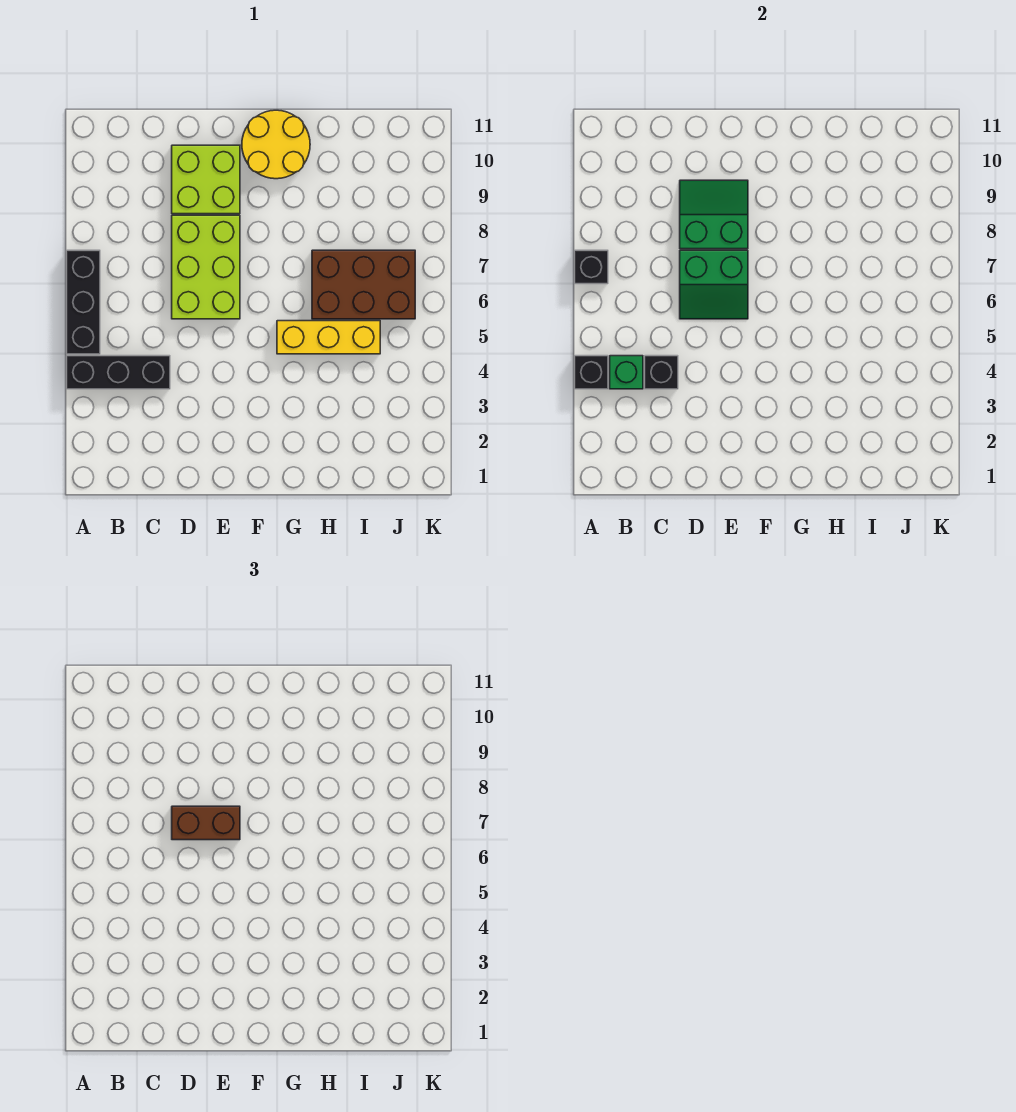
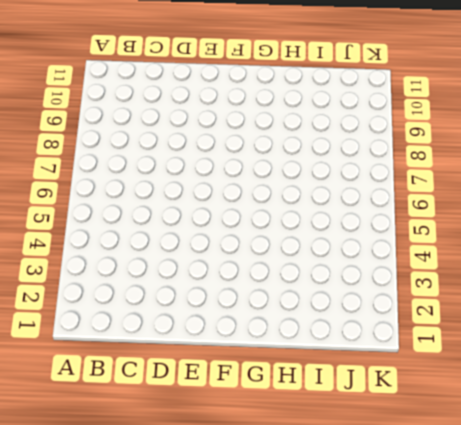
none -> black 1x3 brick [67,356,170,389]
none -> black 1x3 brick [67,250,100,354]
none -> lime 2x3 brick [172,215,240,319]

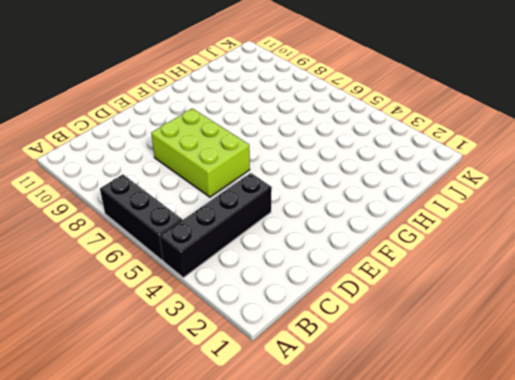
black 1x4 brick [160,173,272,278] -> black 1x3 brick [67,356,170,389]
none -> lime 2x2 brick [172,145,240,214]
none -> yellow 2x2 round brick [242,110,310,179]
none -> yellow 1x3 brick [277,321,380,354]

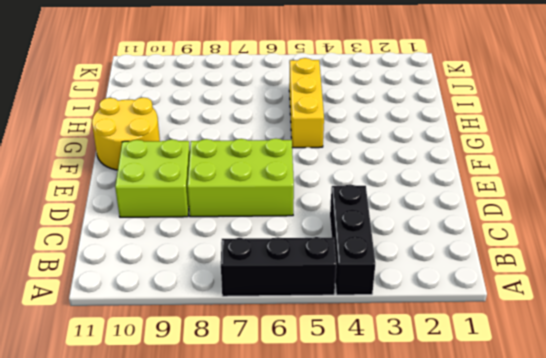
none -> brown 2x3 brick [312,250,415,319]
none -> black 1x1 brick [575,356,608,389]
none -> black 1x1 brick [575,250,608,284]

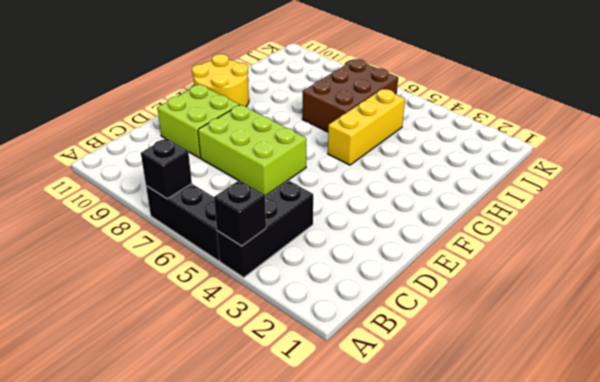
none -> green 1x1 brick [610,356,643,389]
none -> black 1x1 brick [645,356,678,389]
none -> green 2x2 slope [680,250,748,319]

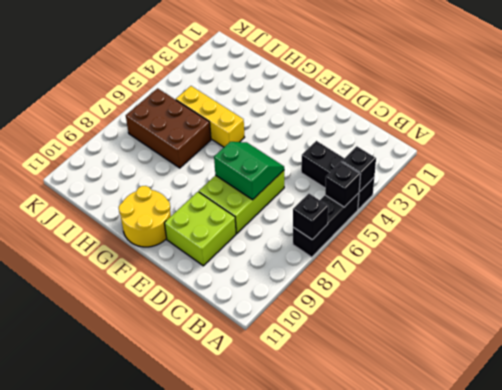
black 1x1 brick [325,162,361,207] -> black 1x1 brick moved to [645,356,678,389]
none -> green 1x1 brick [610,356,643,389]
none -> green 2x2 slope [680,180,748,249]
none -> brown 1x2 brick [172,806,240,840]

